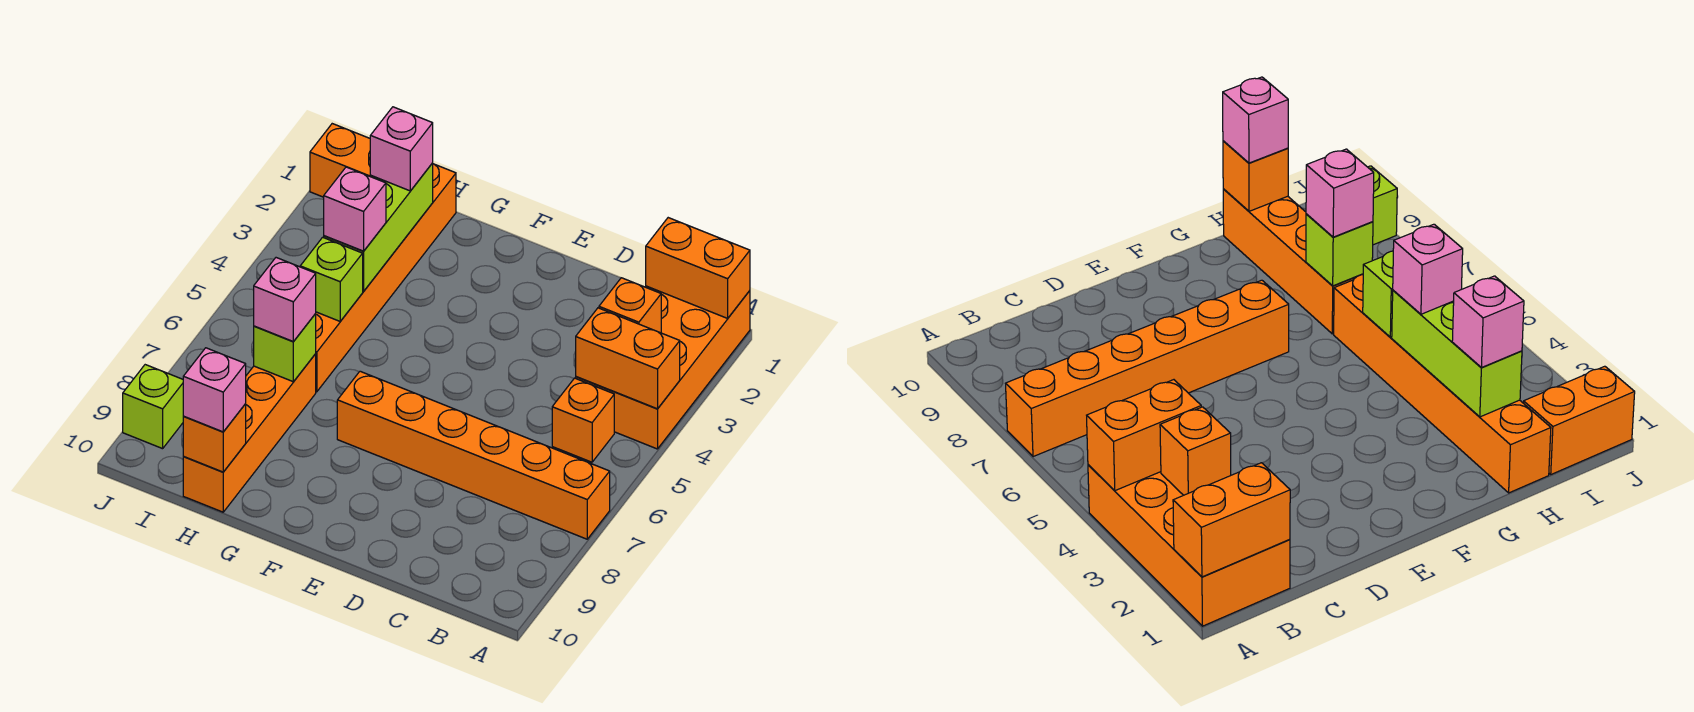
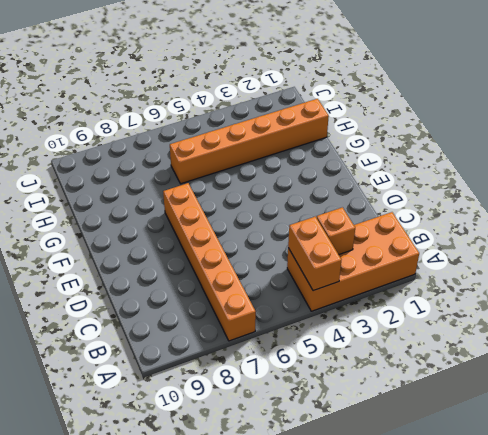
none -> orange 1x1 brick [552,378,614,462]
none -> orange 1x4 brick [183,354,316,512]
none -> orange 1x2 brick [310,124,370,197]

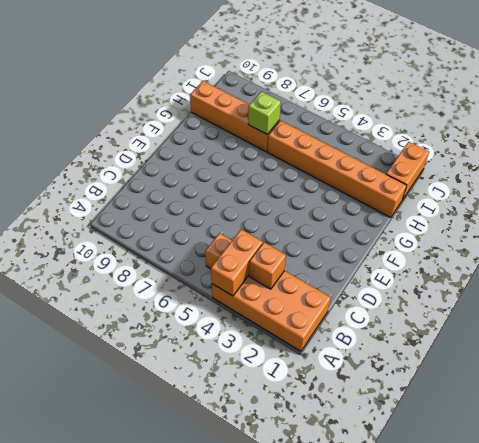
none -> orange 1x6 brick [337,371,610,539]
none -> lime 1x1 brick [123,365,184,449]
none -> orange 1x2 brick [646,218,750,318]

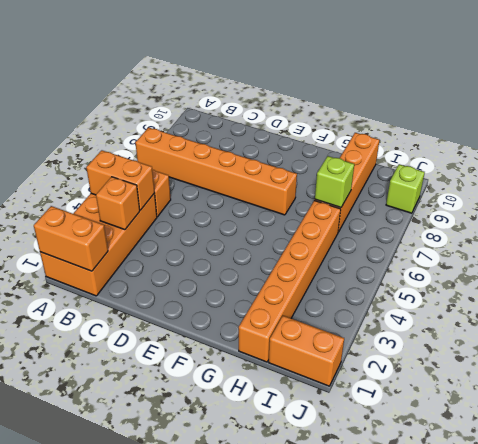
none -> lime 1x3 brick [324,163,433,291]
none -> lime 1x1 brick [300,237,363,321]
none -> orange 1x1 brick [183,404,246,472]

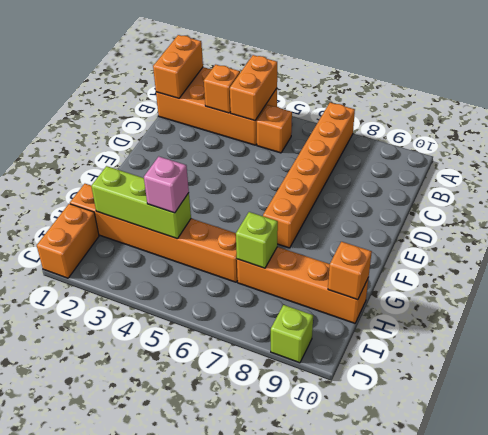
none -> lime 1x1 brick [300,237,363,321]
none -> pink 1x1 brick [370,107,433,191]
none -> pink 1x1 brick [254,258,316,342]

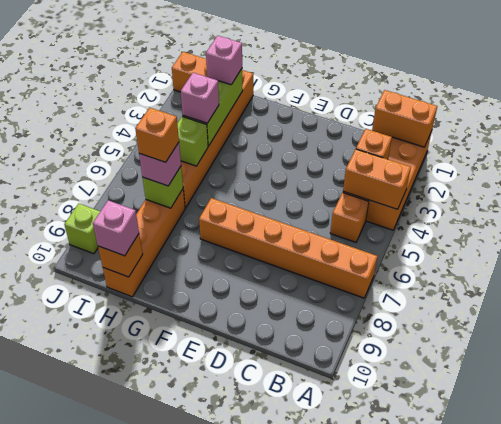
orange 1x1 brick [135,108,179,162] -> none

